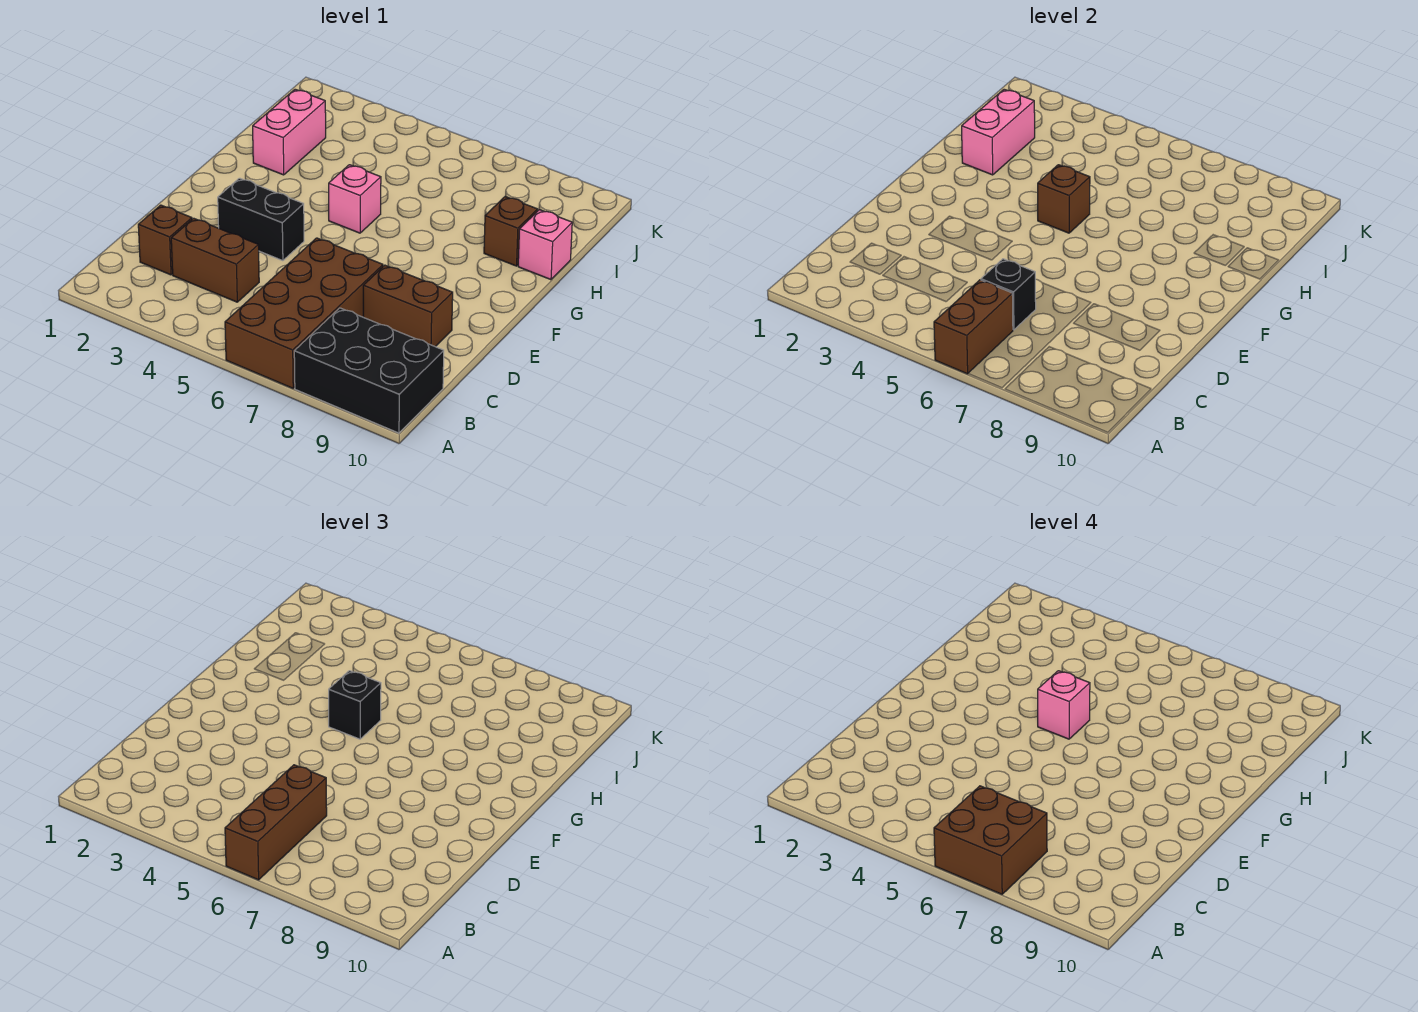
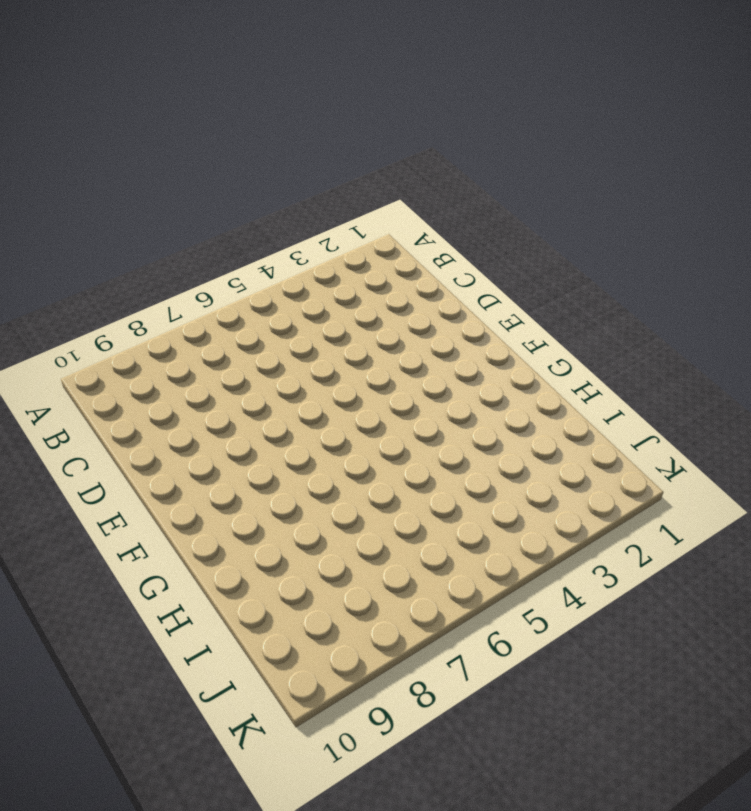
none -> brown 2x4 brick [225,238,383,388]
none -> black 2x3 brick [294,308,444,433]
none -> brown 1x1 brick [138,205,192,275]

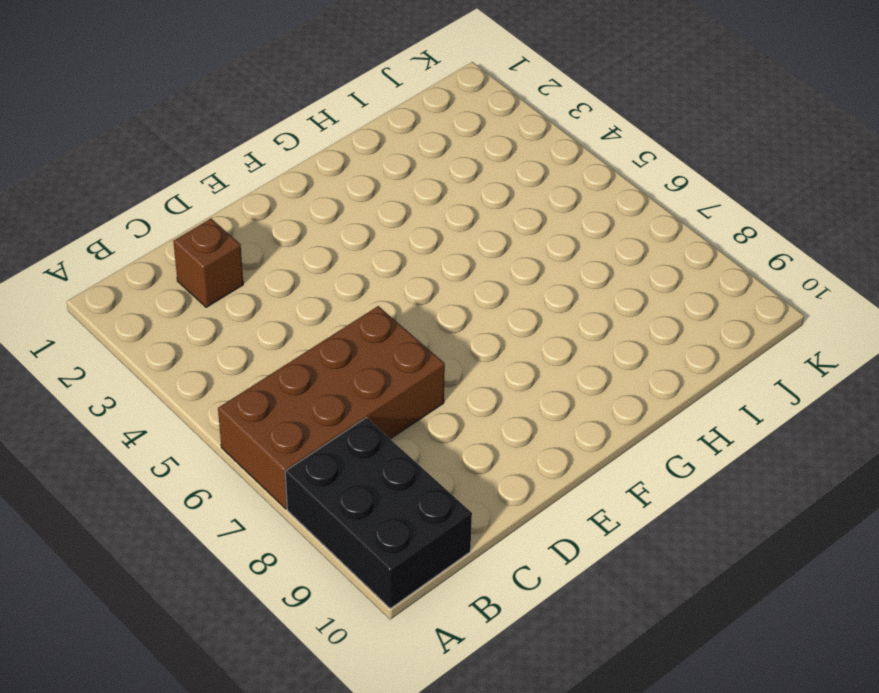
none -> brown 1x2 brick [171,218,259,302]
none -> brown 1x2 brick [363,265,453,347]
none -> black 1x2 brick [218,178,304,261]

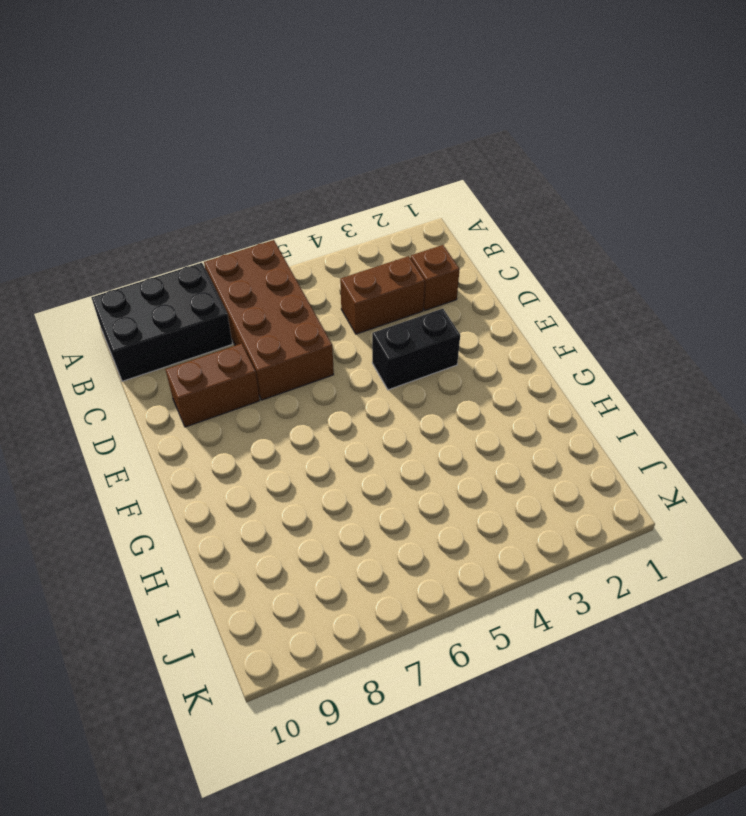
none -> pink 1x1 brick [329,165,381,233]
none -> pink 1x2 brick [253,89,326,175]
none -> brown 1x1 brick [484,197,538,266]

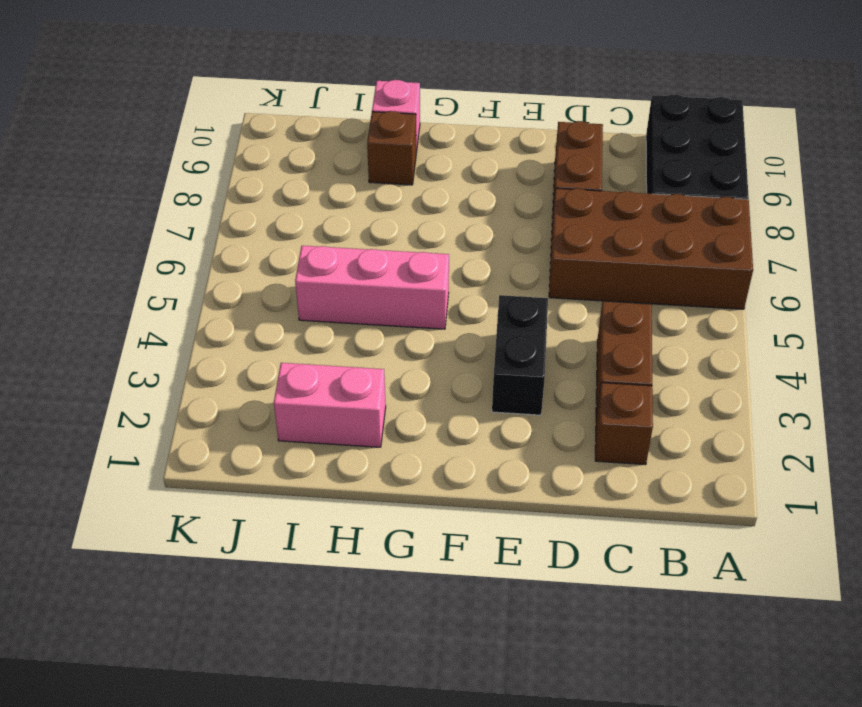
pink 1x3 brick [295,246,449,329] -> pink 1x1 brick [329,165,381,233]
none -> brown 1x2 brick [934,280,1013,374]
none -> black 1x1 brick [981,259,1036,330]
none -> brown 1x1 brick [1038,165,1090,233]

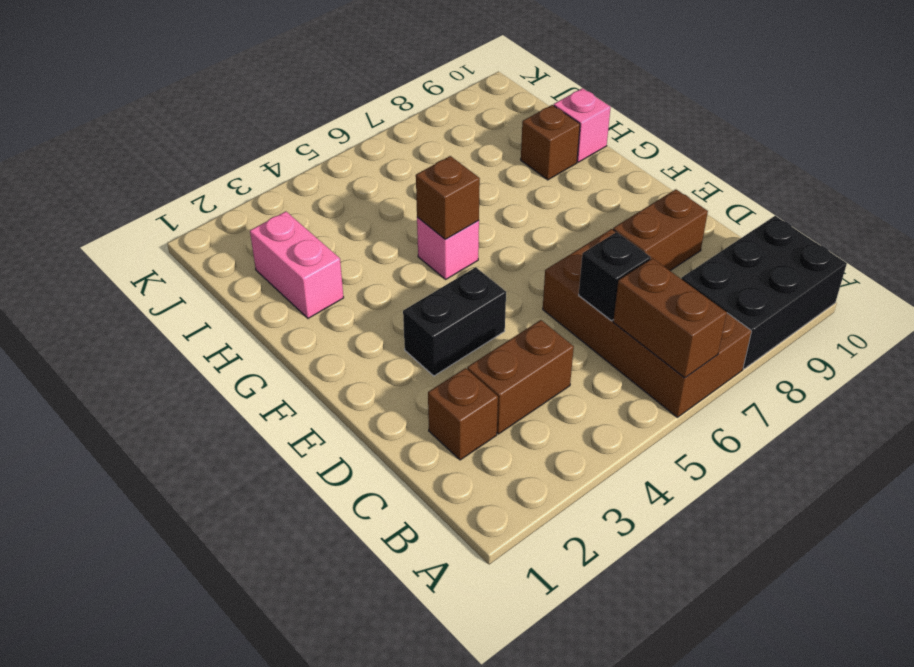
none -> pink 1x2 brick [962,89,1035,175]
none -> brown 1x3 brick [225,765,327,880]
none -> black 1x1 brick [329,671,381,739]

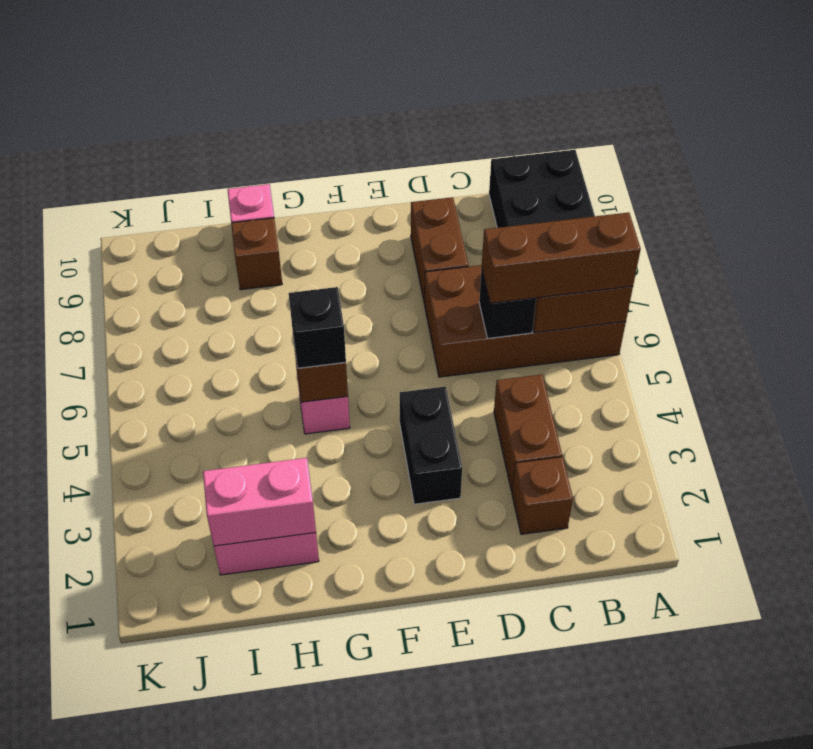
none -> brown 2x2 brick [934,786,1047,894]
none -> pink 1x1 brick [1038,671,1090,739]

